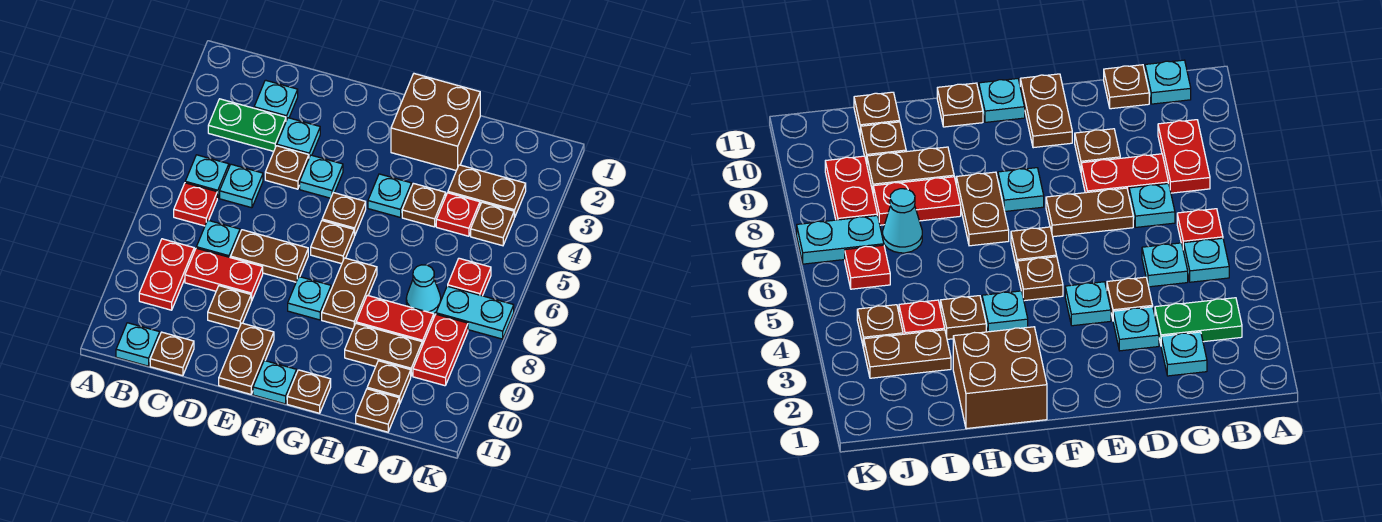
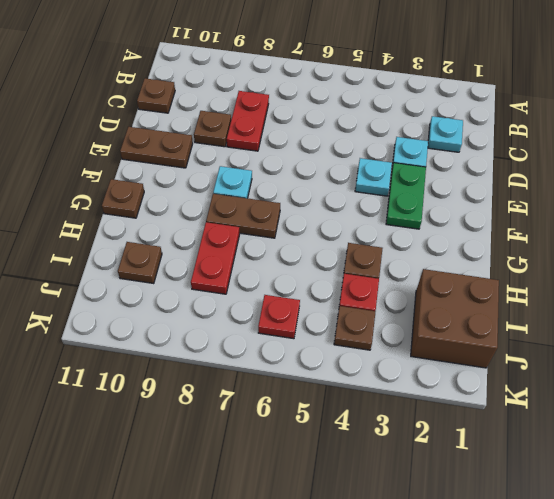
green 1x2 plate [386,163,426,229] -> green 1x2 plate moved to [208,99,286,151]
brown 2x2 brick [411,269,499,368] -> brown 2x2 brick moved to [391,74,480,171]
none -> cyan 1x1 plate [185,155,229,198]
none -> red 1x1 plate [174,183,217,226]
none -> red 1x2 plate [139,239,194,310]
none -> cyan 1x1 plate [116,323,160,366]

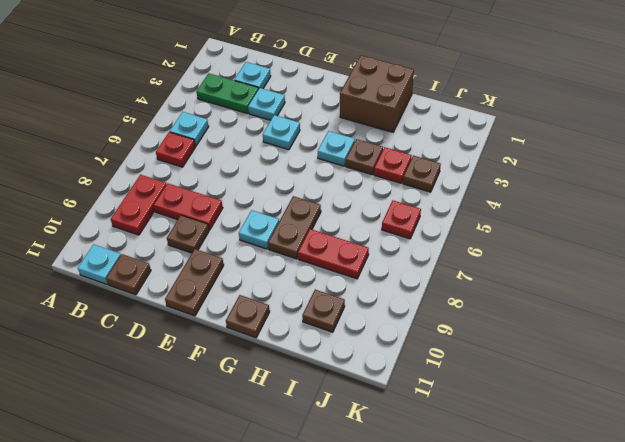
none -> cyan 1x1 plate [220,164,263,208]
none -> cyan 1x1 plate [196,220,240,258]
none -> brown 1x1 plate [265,146,309,189]
none -> brown 1x2 plate [231,230,308,282]

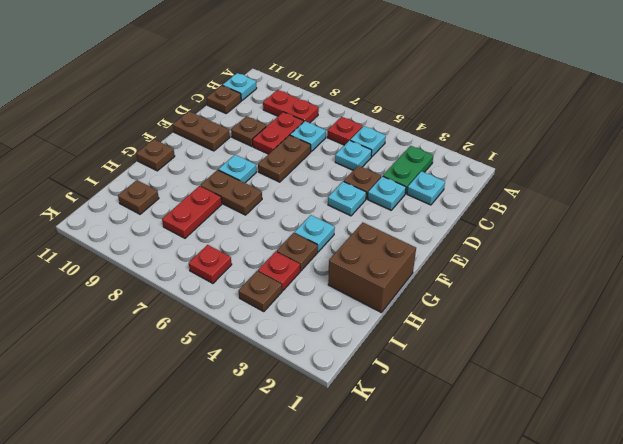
none -> brown 1x1 plate [322,193,366,236]
none -> brown 1x1 plate [311,221,354,264]
none -> cyan 1x1 plate [253,361,297,404]
none -> brown 1x2 plate [345,324,422,376]

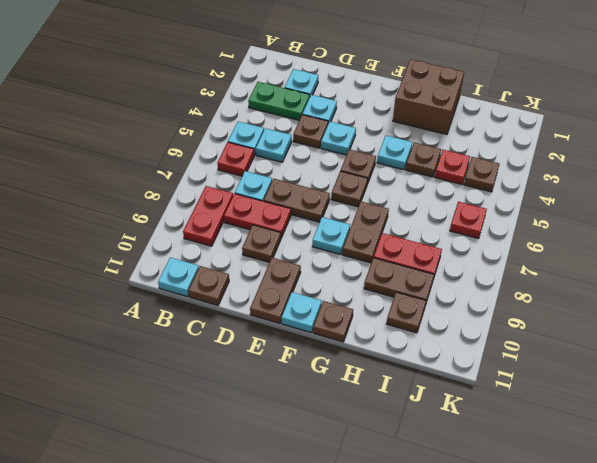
none -> brown 1x2 plate [448,165,526,217]
none -> cyan 1x1 cone [406,265,441,314]
none -> brown 1x1 plate [356,389,399,432]
none -> cyan 1x2 plate [436,286,514,339]

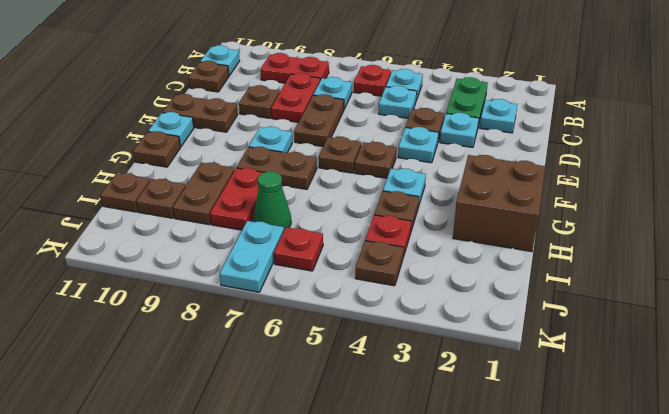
green 1x1 cone [253,172,291,230] -> cyan 1x1 cone [406,265,441,314]
none -> brown 1x2 plate [448,165,526,217]
none -> red 1x2 plate [413,314,468,386]

